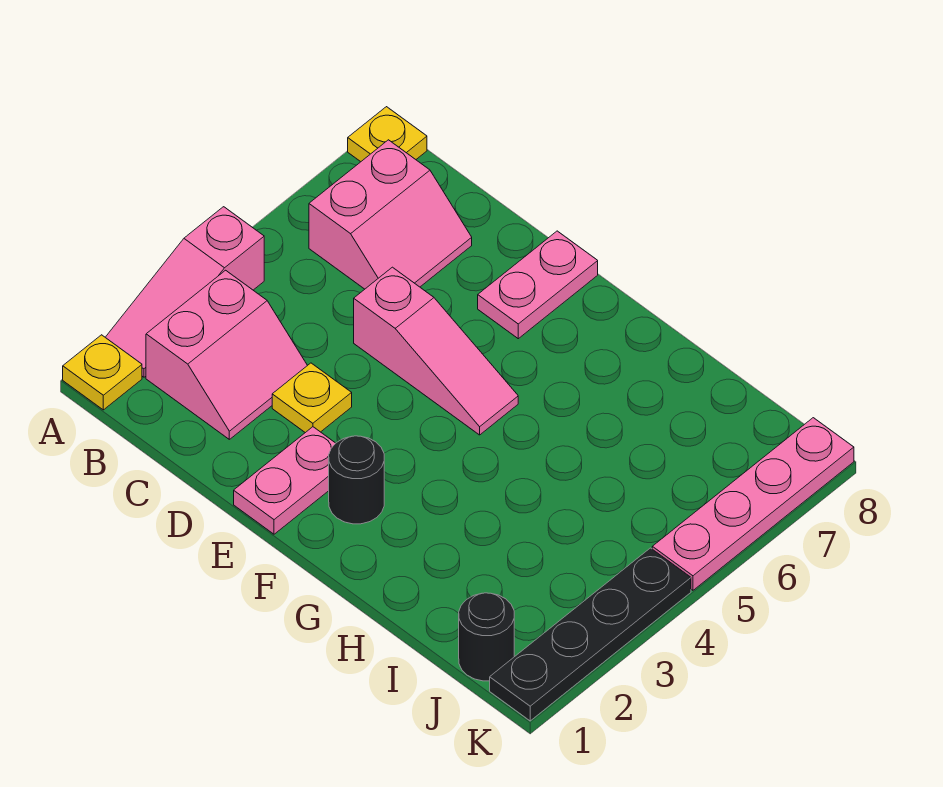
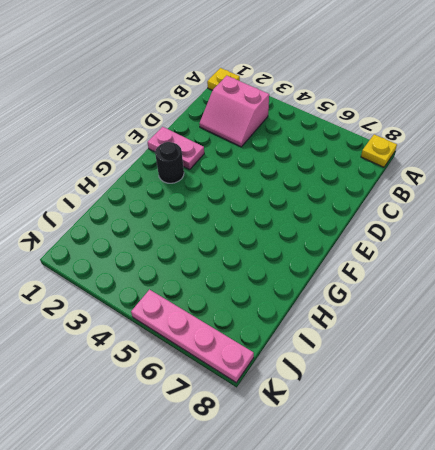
none -> pink 1x3 slope [105,207,264,377]
none -> pink 2x2 slope [309,140,472,289]
none -> yellow 1x1 plate [272,363,352,433]

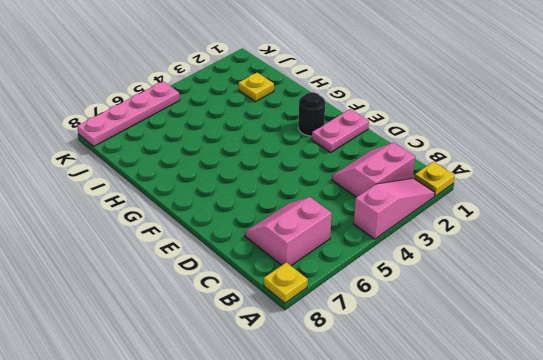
yellow 1x1 plate [239,73,274,102] -> yellow 1x1 plate moved to [272,363,352,433]
none -> pink 1x3 slope [354,267,518,435]
none -> pink 1x2 plate [478,231,598,339]
none -> black 1x1 round brick [459,593,514,681]

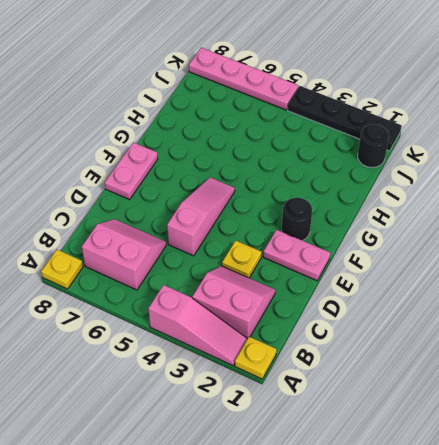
pink 1x2 plate [105,143,158,200] -> pink 1x2 plate turned to [478,231,598,339]

